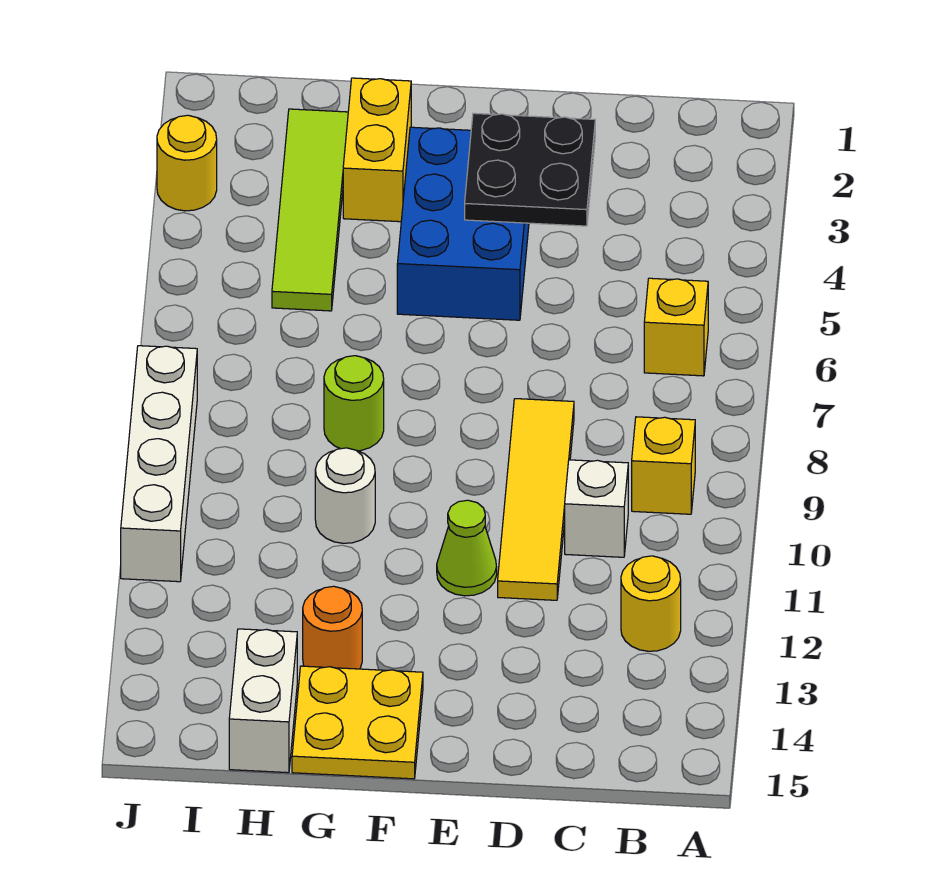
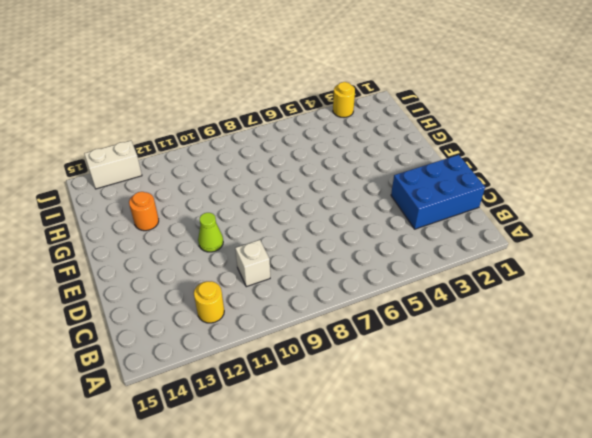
blue 2x3 brick [391,155,485,229] -> blue 2x3 brick moved to [397,127,529,320]
white 1x2 brick [84,141,142,189] -> white 1x2 brick moved to [229,629,297,773]
none -> yellow 1x1 brick [644,278,708,376]
none -> yellow 1x1 brick [632,417,695,514]
none -> yellow 1x4 tile [498,399,574,600]

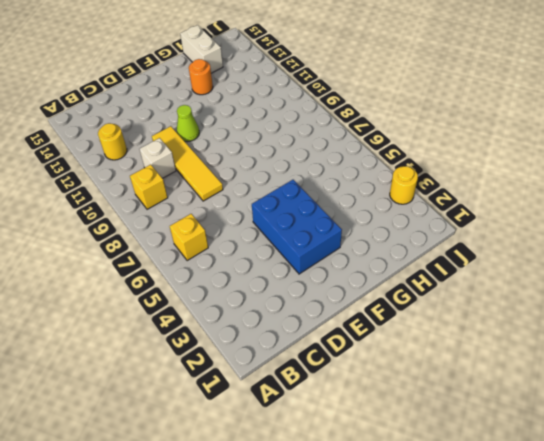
none -> yellow 2x2 plate [292,666,423,779]
none -> yellow 1x2 brick [343,78,411,222]
none -> lime 1x1 round brick [324,356,384,451]

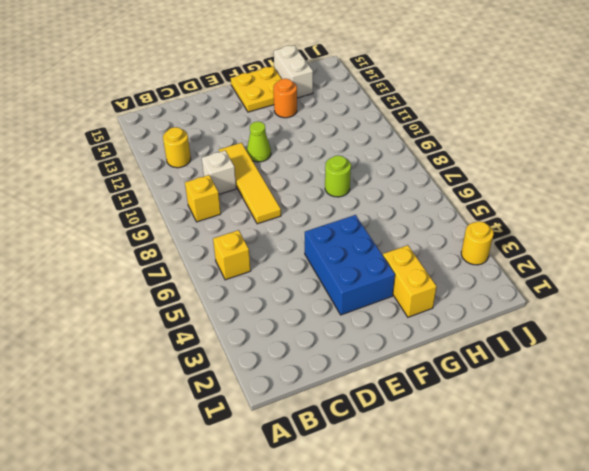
none -> white 1x1 round brick [315,448,375,543]
none -> lime 1x4 tile [272,109,348,311]
none -> white 1x4 brick [121,346,197,582]

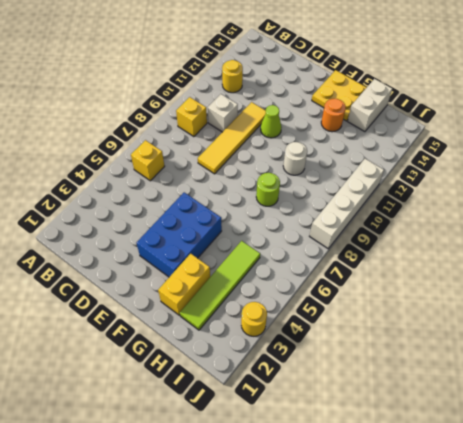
none -> black 2x2 plate [465,113,595,226]

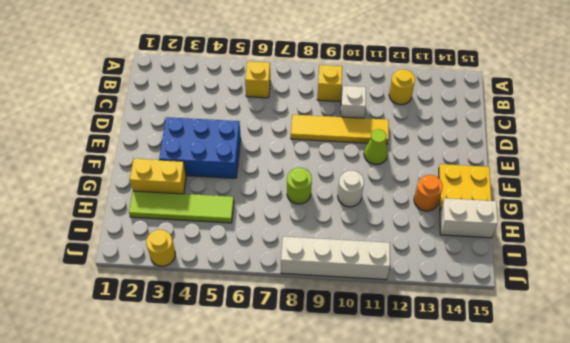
none -> black 2x2 plate [465,113,595,226]

